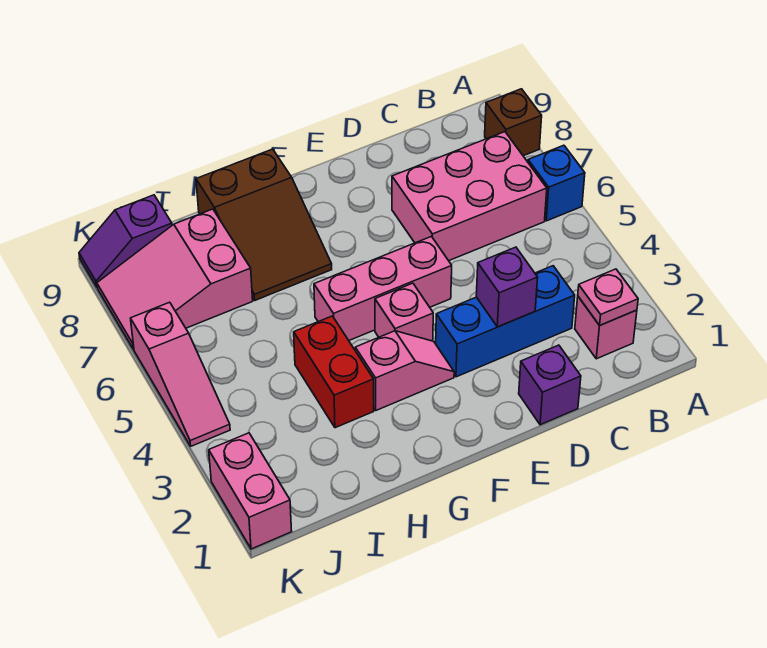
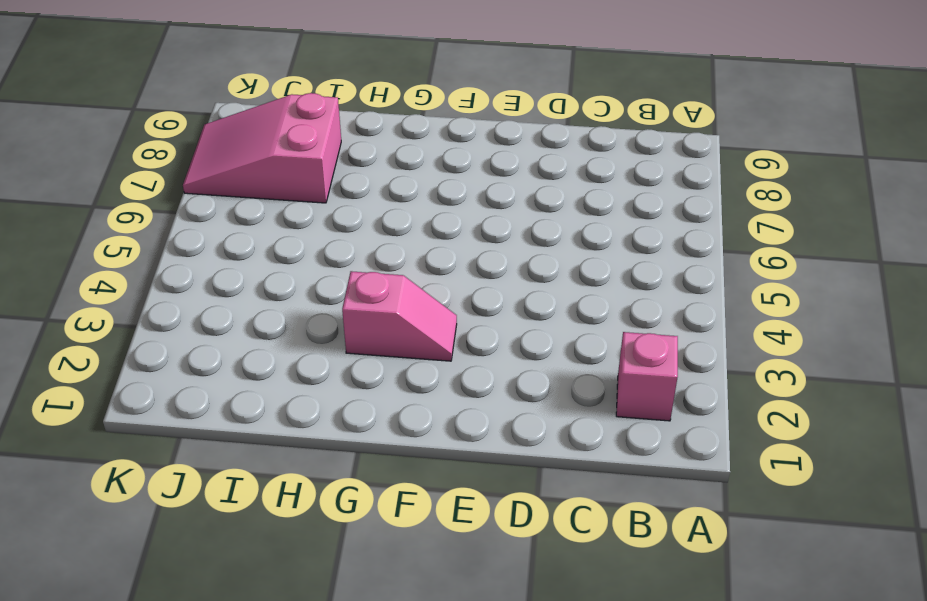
none -> blue 1x1 brick [528,145,585,221]
none -> brown 1x1 brick [485,89,542,156]
none -> pink 2x3 brick [392,132,547,261]

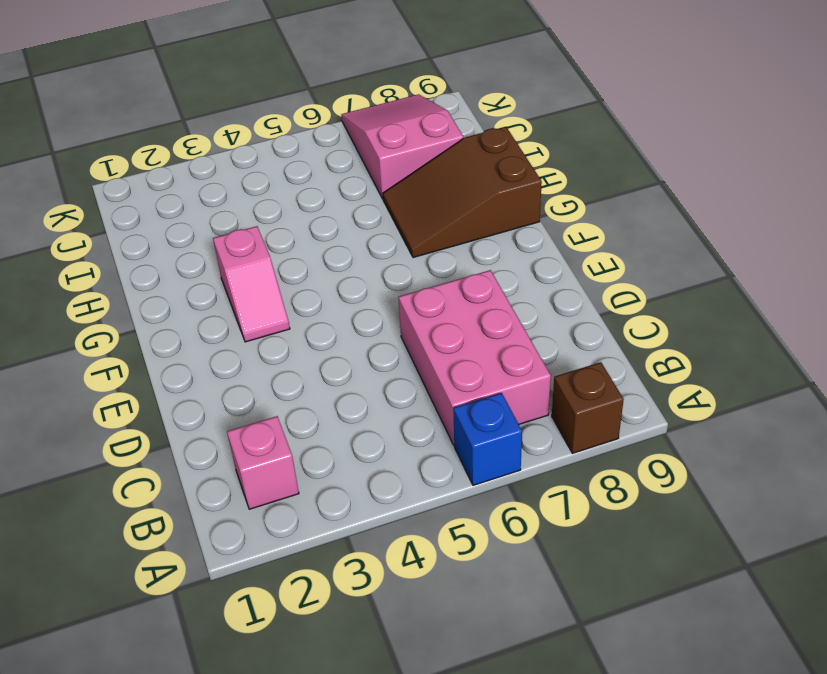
none -> blue 1x3 brick [436,266,575,377]
none -> purple 1x1 brick [519,345,581,425]
none -> pink 1x3 brick [314,236,452,340]

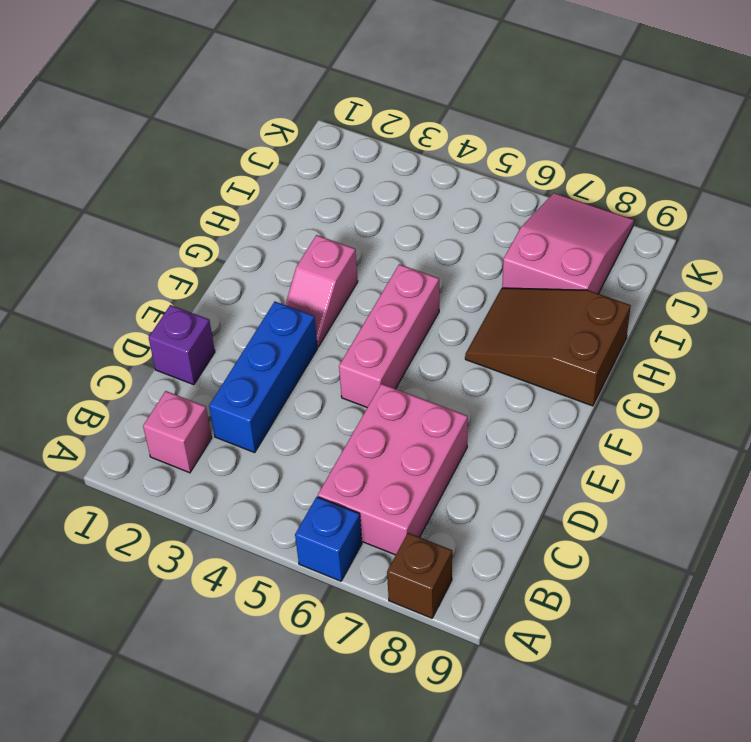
none -> pink 1x1 brick [375,283,433,341]
none -> red 1x2 brick [294,316,374,428]
none -> purple 1x2 slope [79,195,172,287]

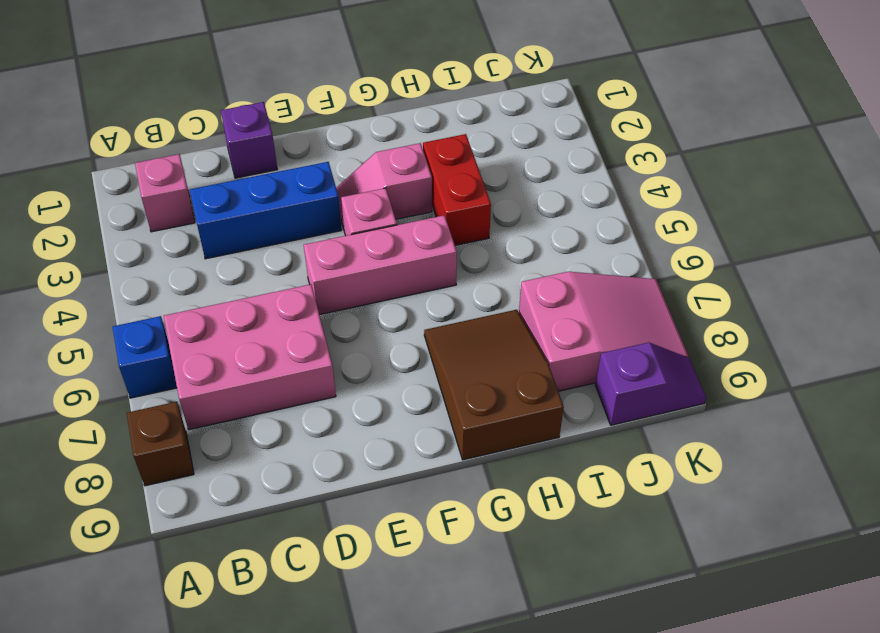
none -> pink 1x2 brick [209,433,292,549]
none -> pink 1x3 slope [131,302,230,446]
none -> pink 1x1 plate [578,269,638,325]

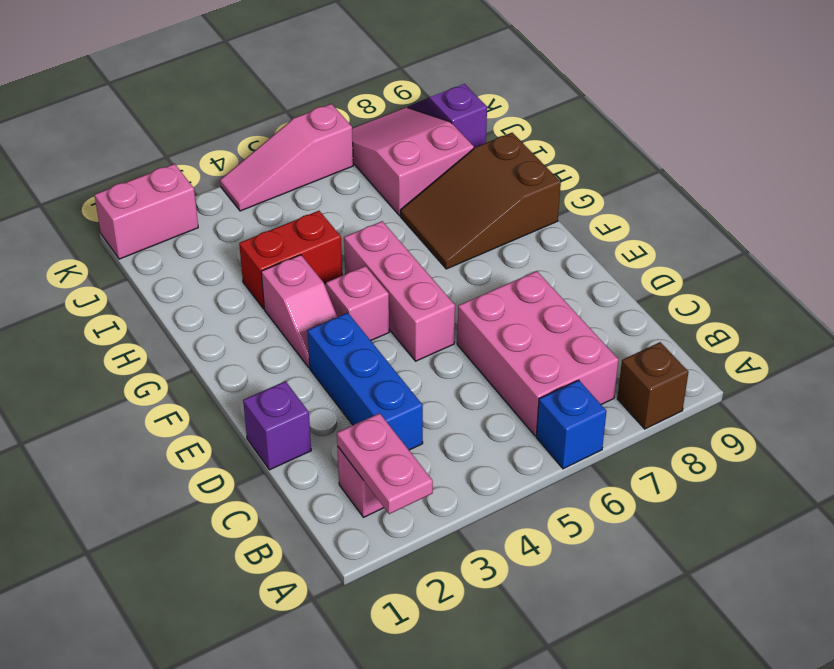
pink 1x2 plate [337,413,433,514] -> pink 1x1 plate [578,269,638,325]
none -> purple 1x1 brick [476,247,538,327]

